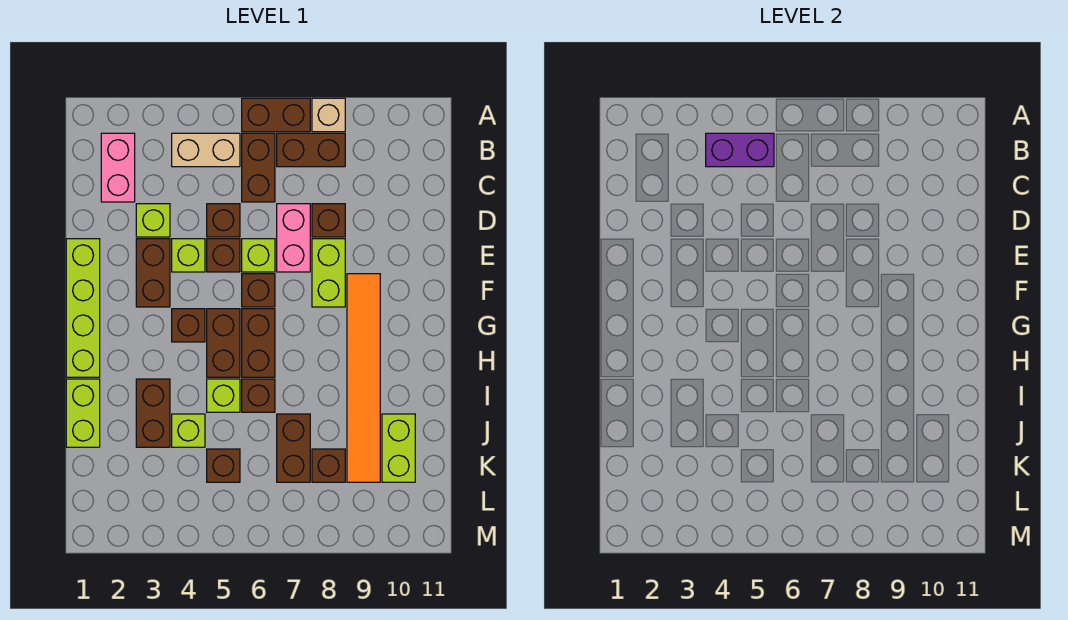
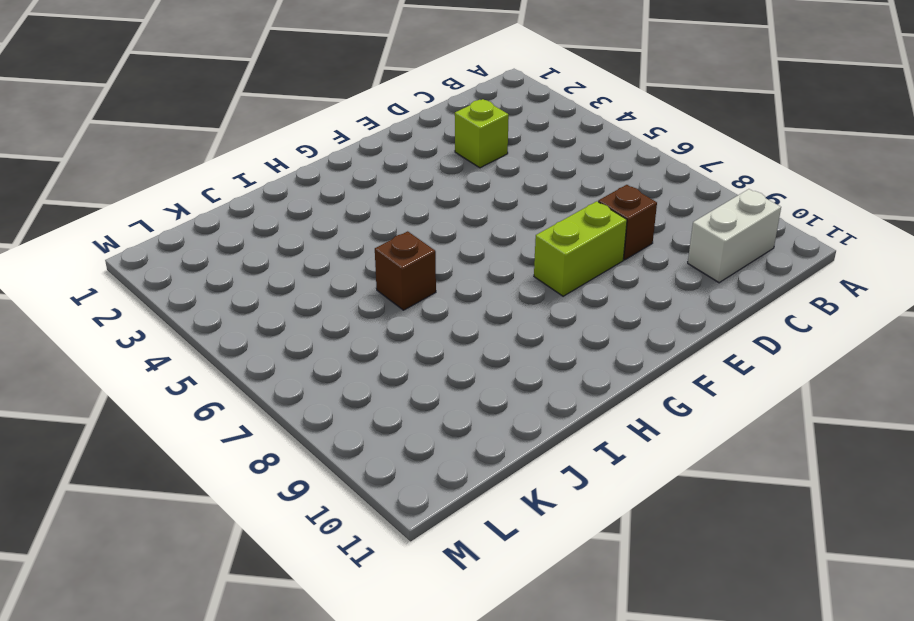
white 1x2 brick [688,189,781,283] -> none
none -> brown 1x2 brick [242,98,310,132]
none -> tan 1x1 brick [312,98,345,132]
none -> pink 1x2 brick [101,133,135,202]
none -> tan 1x2 brick [172,133,240,167]

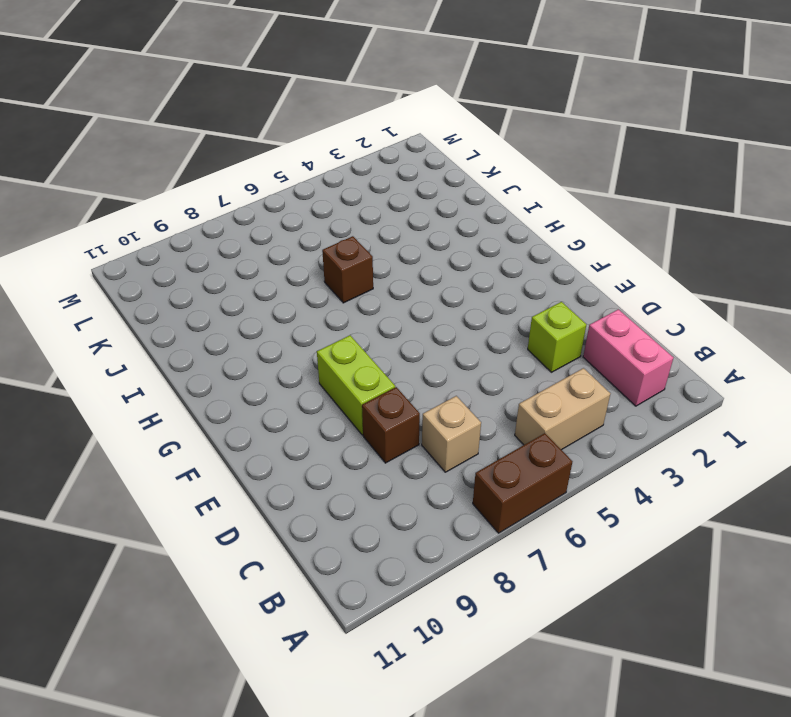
tan 1x1 brick [422,396,481,472] -> tan 1x1 brick moved to [312,98,345,132]
none -> brown 1x2 brick [242,133,275,202]
none -> brown 1x2 brick [277,133,345,167]
none -> brown 1x1 brick [207,204,240,237]
none -> pink 1x2 brick [277,204,310,272]

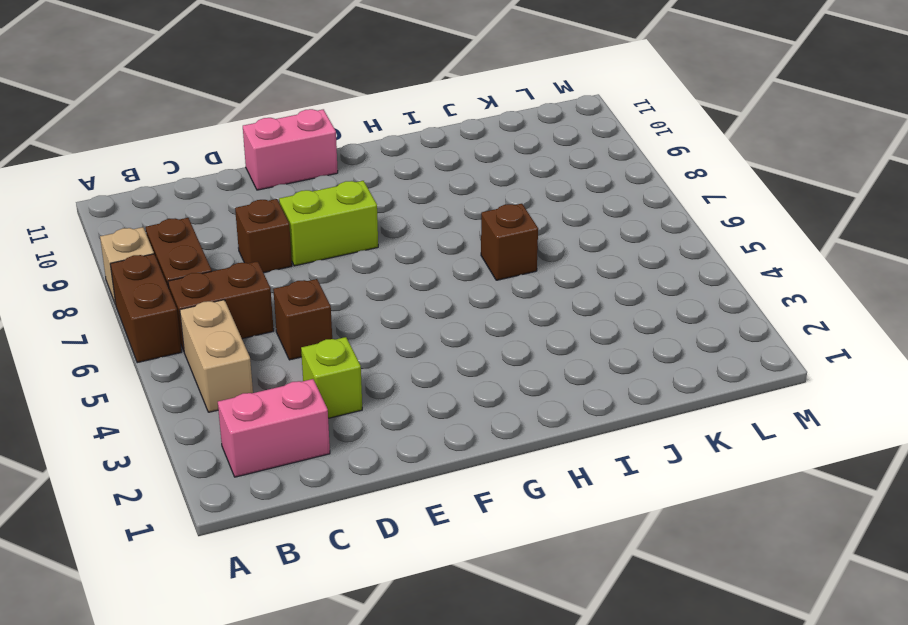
pink 1x2 brick [243,109,338,190] -> pink 1x2 brick moved to [277,204,310,272]
none -> lime 1x4 brick [66,239,100,377]
none -> brown 1x2 brick [136,239,170,307]
none -> lime 1x1 brick [172,239,205,272]
none -> brown 1x1 brick [207,239,240,272]

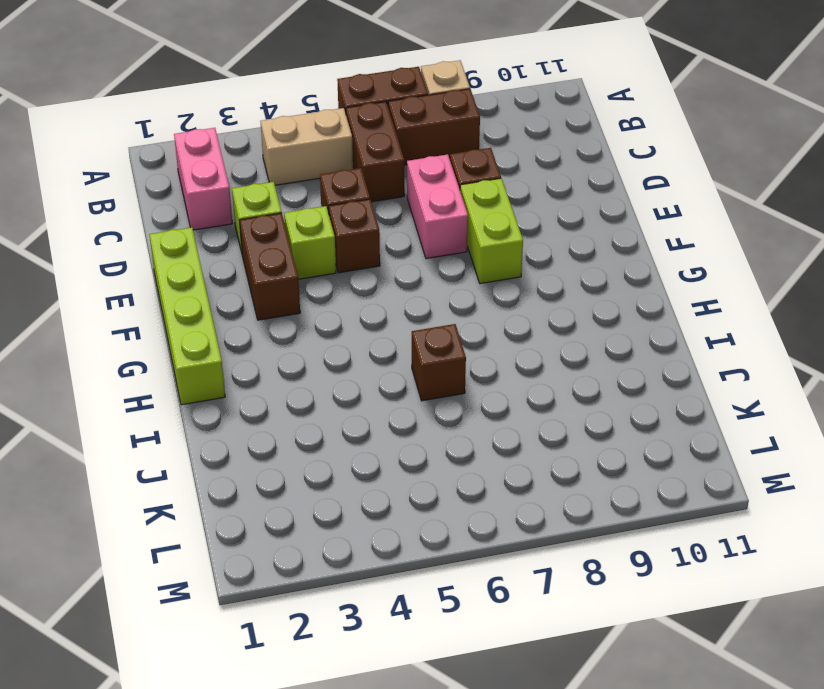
none -> lime 1x1 brick [242,239,275,272]
none -> brown 1x1 brick [242,274,275,307]
none -> orange 1x6 tile [347,274,380,482]
none -> brown 1x1 brick [172,309,205,342]

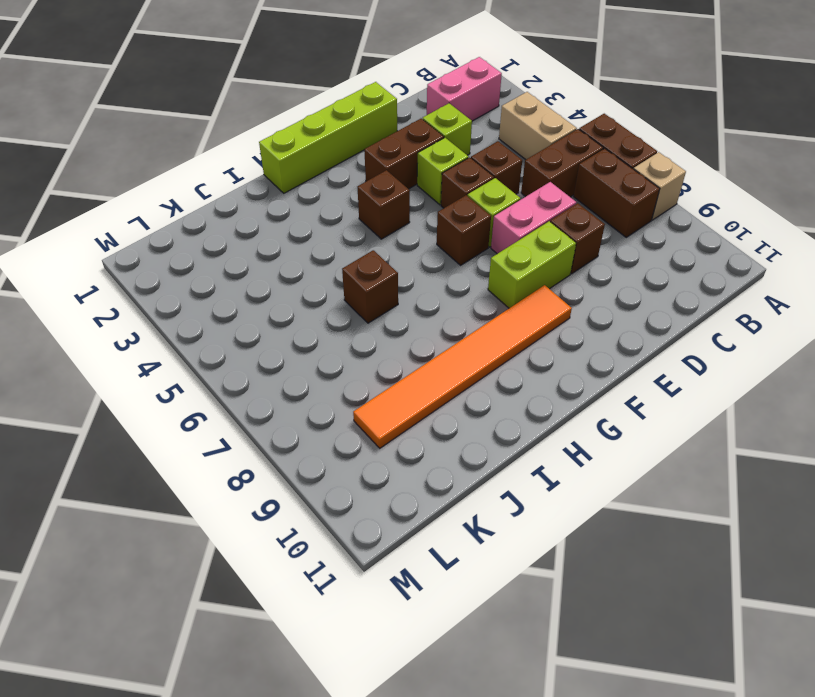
none -> brown 1x2 brick [207,309,240,377]
none -> brown 1x2 brick [242,309,275,377]
none -> lime 1x2 brick [66,379,100,447]
none -> brown 1x2 brick [136,379,170,447]

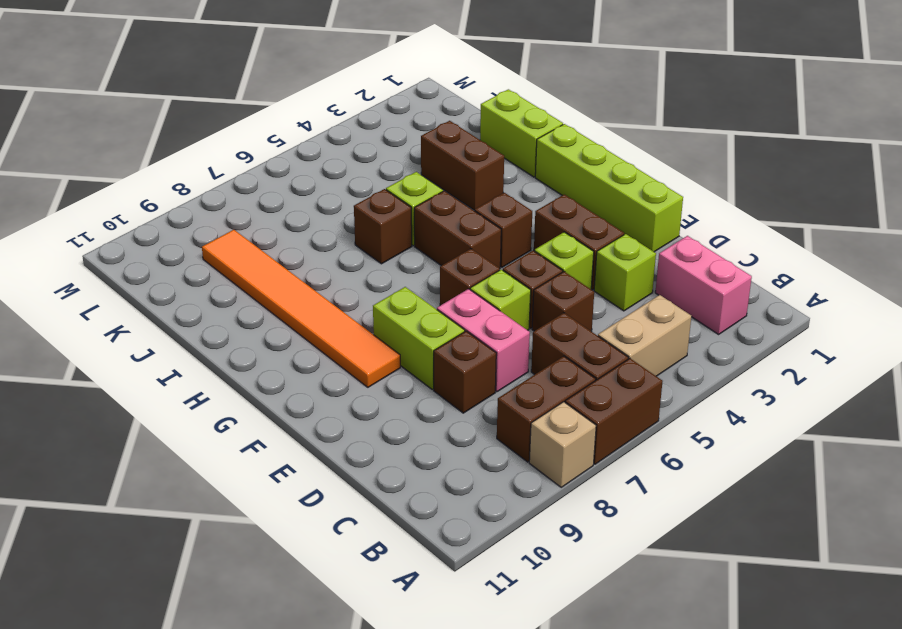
none -> brown 1x2 brick [242,309,275,377]
none -> lime 1x1 brick [172,414,205,447]
none -> brown 1x2 brick [277,414,310,482]
none -> lime 1x2 brick [382,414,415,482]

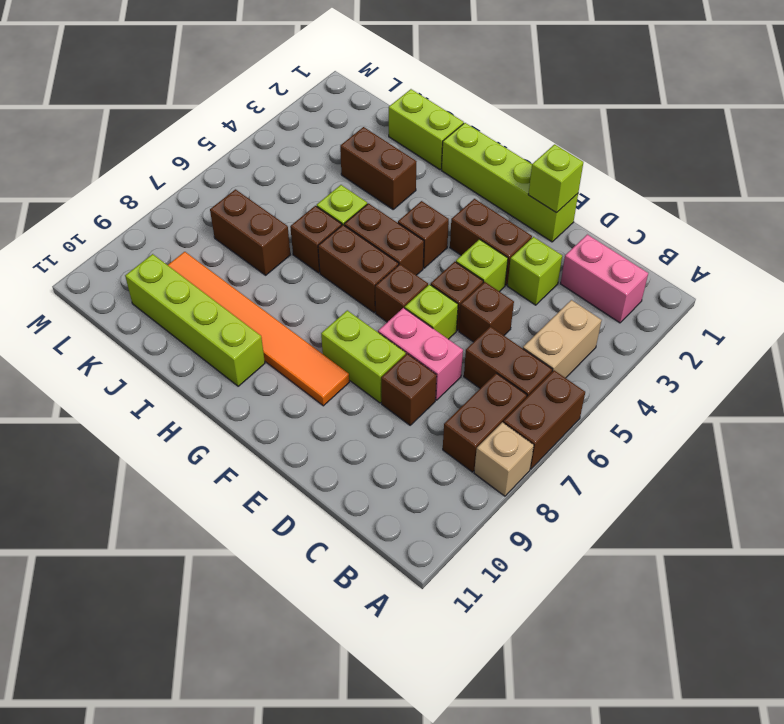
lime 1x1 brick [528,144,583,213] -> lime 1x1 brick moved to [172,414,205,447]
lime 1x4 brick [125,254,265,386] -> lime 1x2 brick [382,414,415,482]
none -> brown 1x1 brick [207,449,240,482]
none -> brown 1x1 brick [312,449,345,482]
none -> purple 1x2 brick [706,133,774,167]

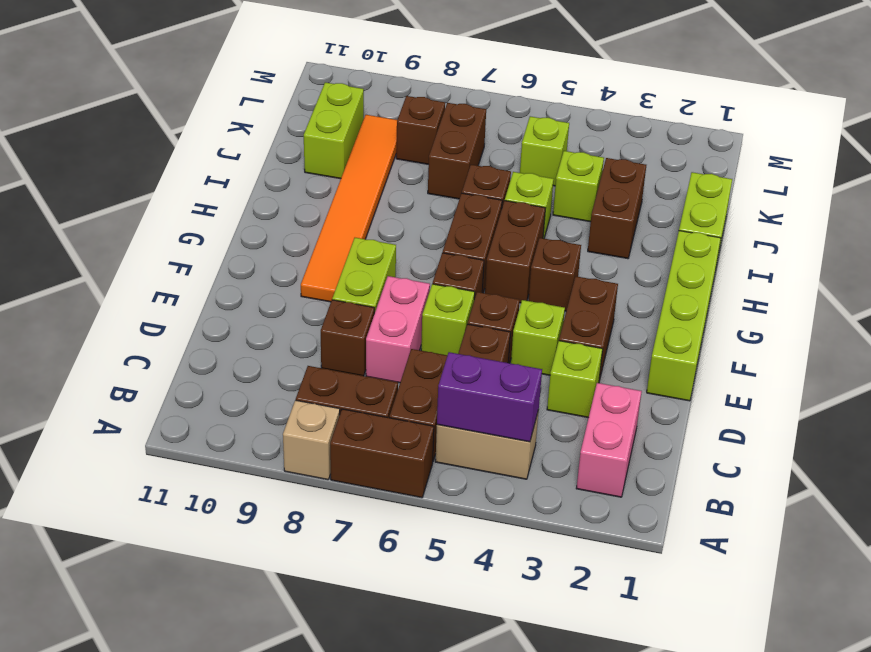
lime 1x1 brick [520,116,569,186] -> brown 1x1 brick [207,449,240,482]

